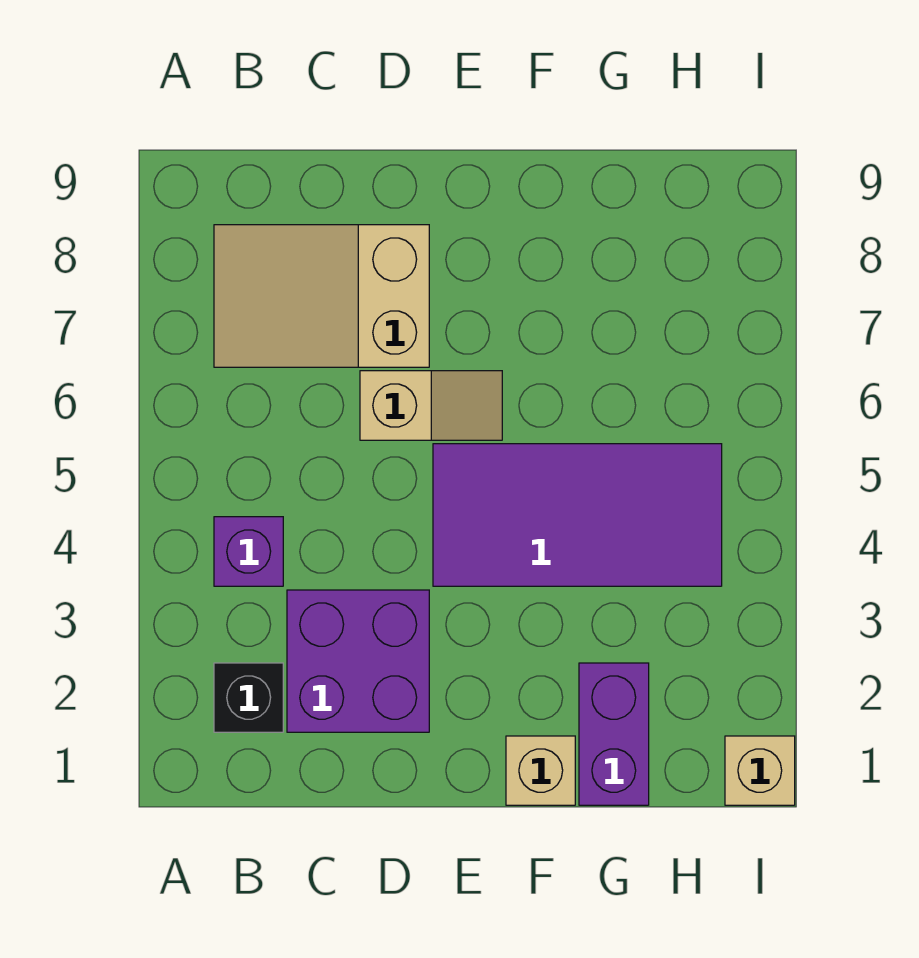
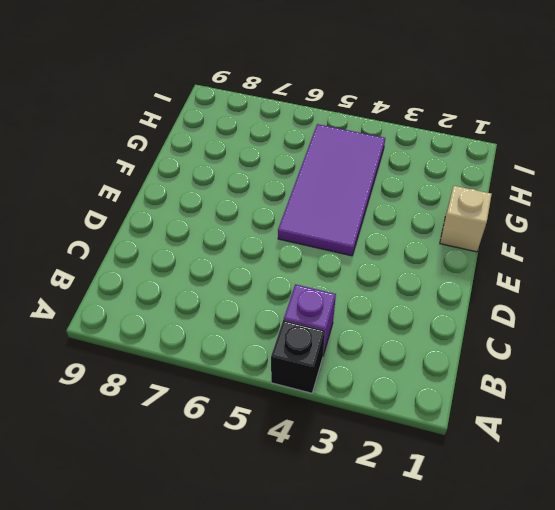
black 1x1 brick [271,320,325,393] -> black 1x1 brick moved to [214,663,283,732]
none -> tan 2x3 slope [214,225,429,367]
none -> purple 2x2 brick [287,590,429,732]

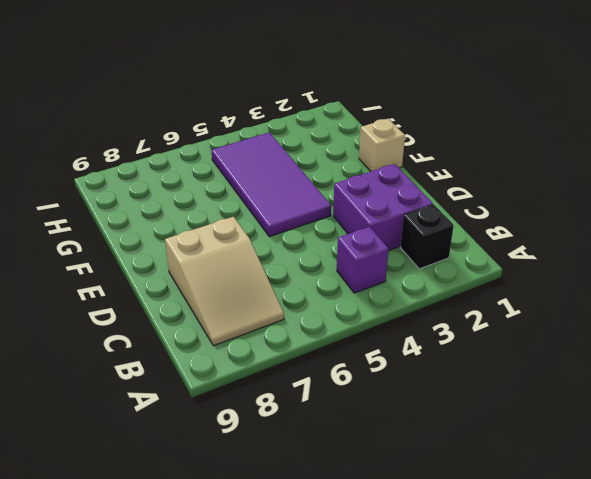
none -> tan 1x2 slope [360,371,502,440]
none -> purple 1x2 brick [579,663,649,805]

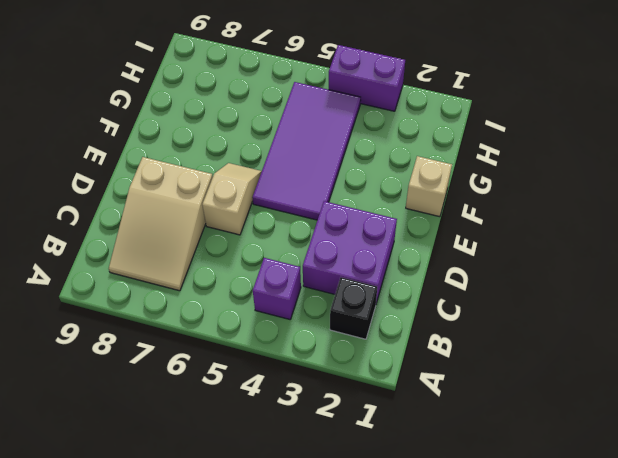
purple 1x2 brick [329,45,405,111] -> purple 1x2 brick moved to [579,663,649,805]
none -> tan 1x1 brick [725,736,795,805]

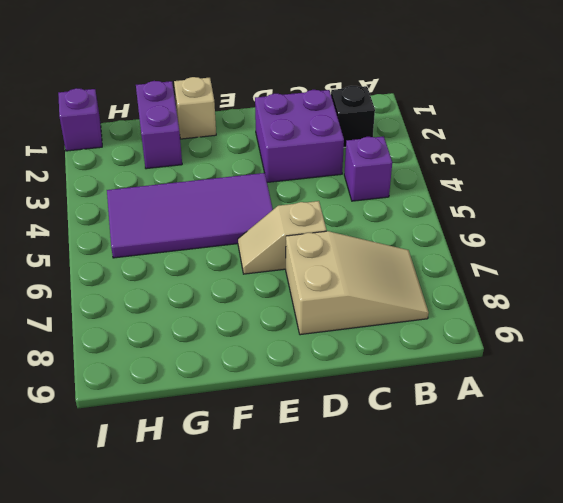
purple 1x1 brick [58,88,102,151] -> tan 1x1 brick [725,736,795,805]

